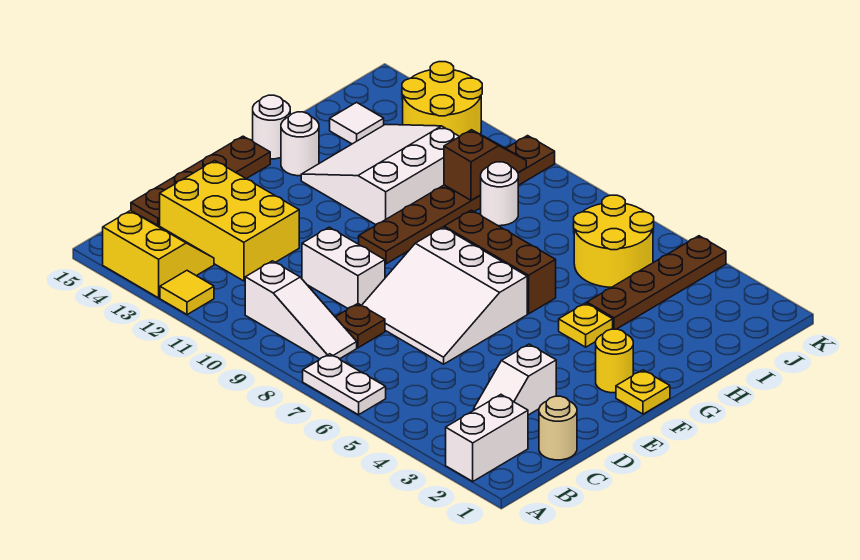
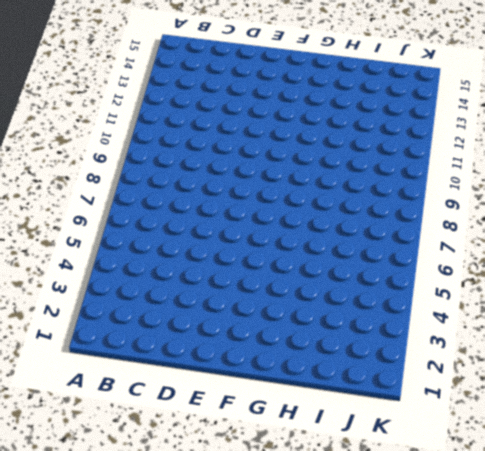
none -> white 1x2 brick [446,395,528,481]
none -> white 1x2 plate [303,354,386,415]
none -> yellow 1x1 tile [160,271,214,315]

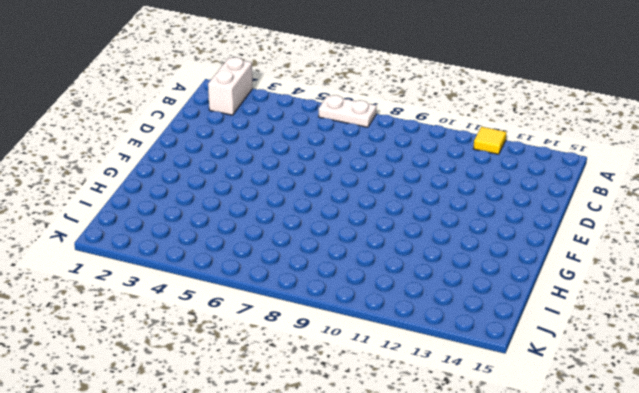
none -> yellow 2x2 slope [103,211,214,298]
none -> white 1x3 slope [245,261,357,359]
none -> tan 1x1 round brick [539,396,577,460]

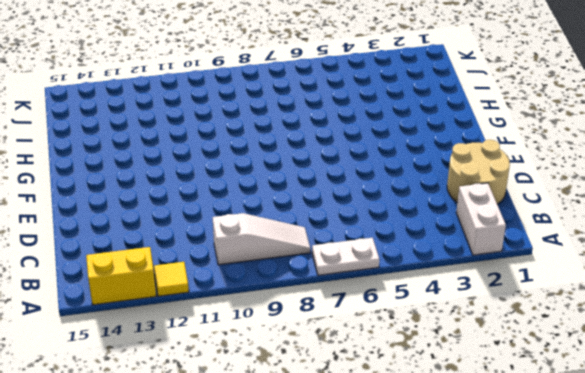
tan 2x2 round brick [447,140,510,204] -> tan 1x1 round brick [539,396,577,460]
none -> white 1x2 slope [474,344,556,415]
none -> brown 1x1 plate [336,304,385,348]
none -> yellow 2x3 brick [160,161,299,281]

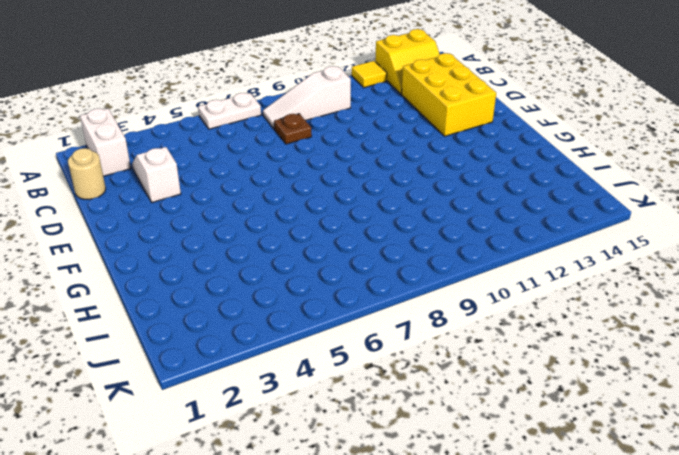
yellow 2x3 brick [402,53,496,136] -> yellow 2x3 brick turned to [160,161,299,281]
none -> brown 1x4 plate [131,136,270,226]
none -> white 3x3 slope [361,227,527,364]
none -> white 1x2 brick [302,227,385,308]

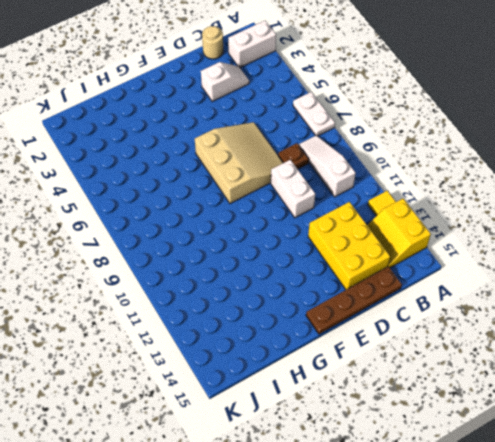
tan 3x3 slope [195,122,283,204] -> white 3x3 slope [361,227,527,364]
none -> yellow 1x1 plate [616,370,670,414]
none -> yellow 1x1 round brick [596,329,633,393]
none -> brown 1x6 plate [359,136,555,264]

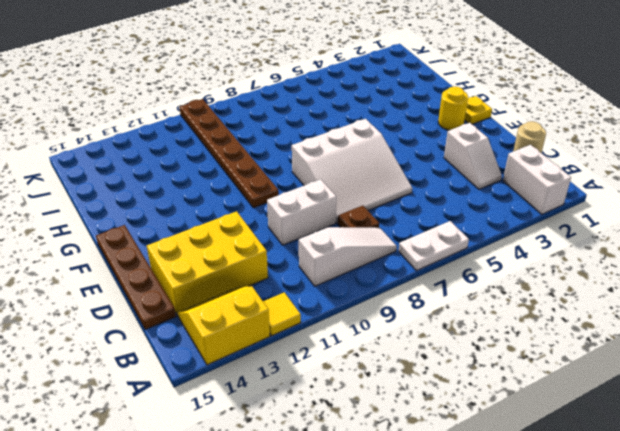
none -> yellow 1x1 plate [559,303,613,347]
none -> brown 1x3 brick [444,210,556,314]
none -> white 3x3 slope [301,124,459,225]

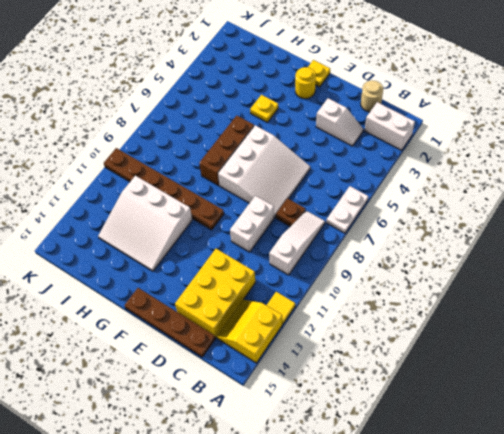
none -> white 1x1 round brick [281,112,319,176]
none -> white 1x1 round brick [253,95,290,159]
none -> brown 1x4 plate [587,236,726,329]

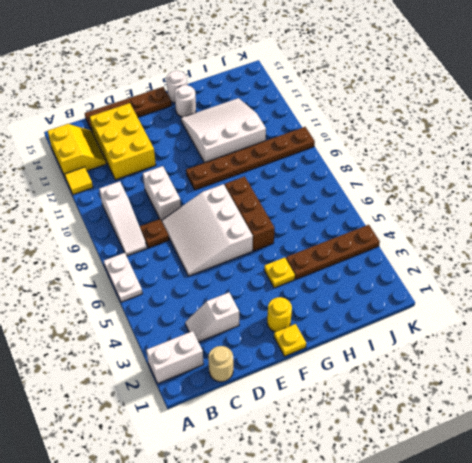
none -> yellow 2x2 round brick [573,195,654,287]
none -> white 1x1 round brick [481,162,518,226]
none -> white 1x1 tile [330,102,384,144]

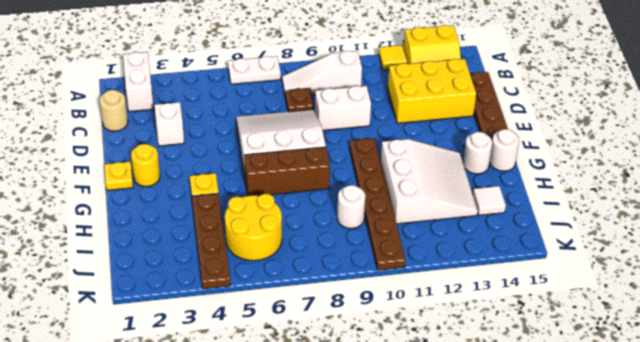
none -> yellow 2x2 round brick [402,62,482,137]
none -> brown 1x2 slope [444,130,526,200]

